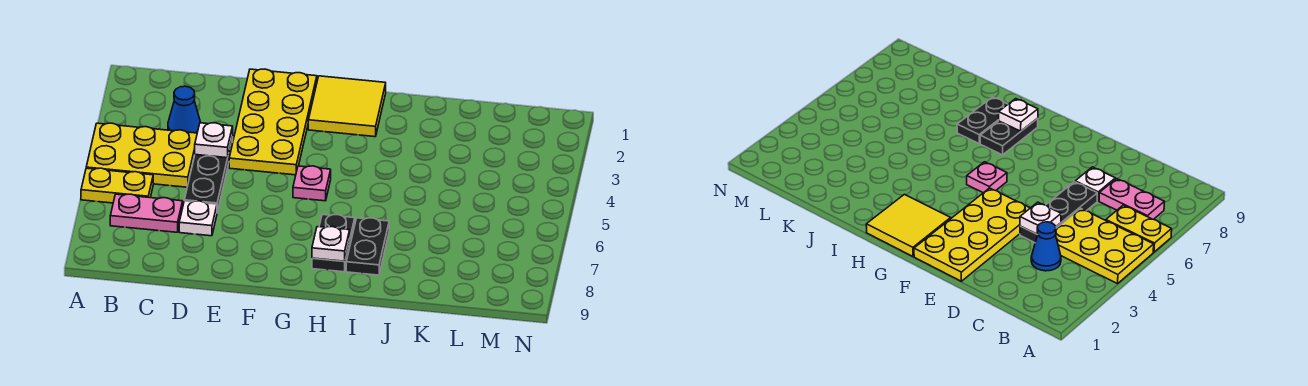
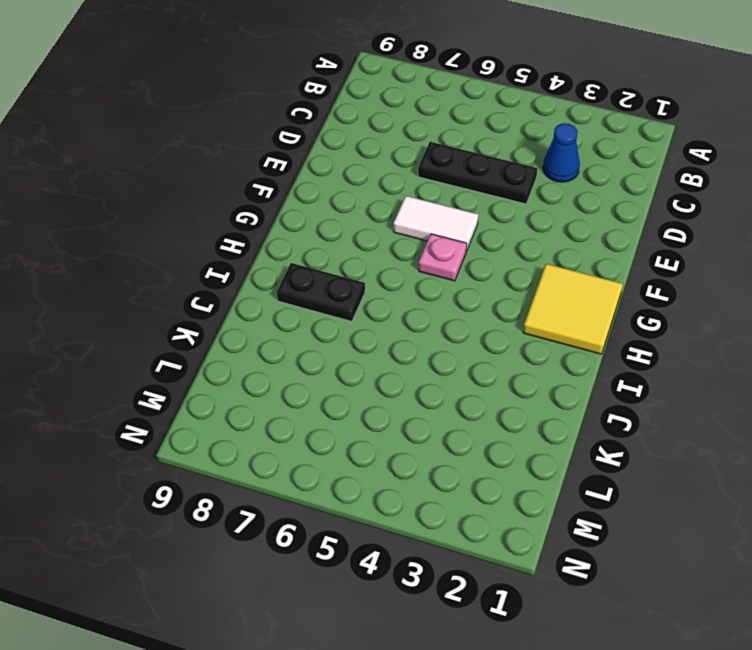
white 1x2 tile [394,196,478,251] -> none
none -> yellow 2x3 plate [86,123,197,187]
none -> yellow 1x2 plate [81,168,153,203]
none -> pink 1x2 plate [110,194,183,232]

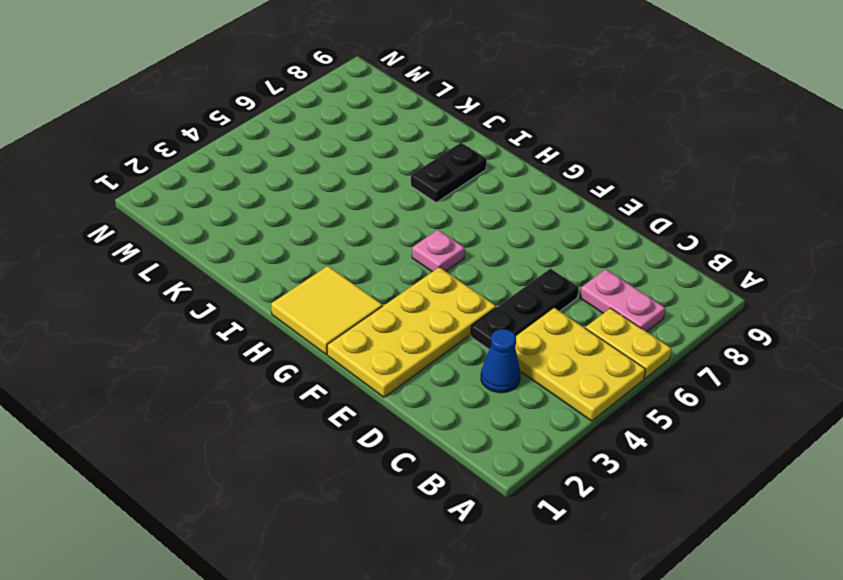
none -> white 1x1 plate [179,201,217,236]
none -> black 1x2 plate [312,214,355,272]
none -> white 1x1 plate [195,123,233,158]

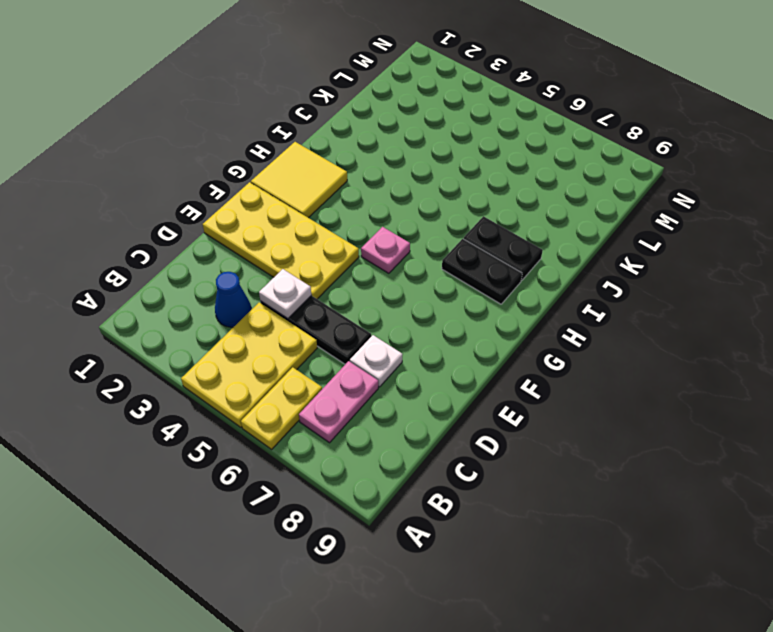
none -> white 1x1 plate [312,227,350,261]

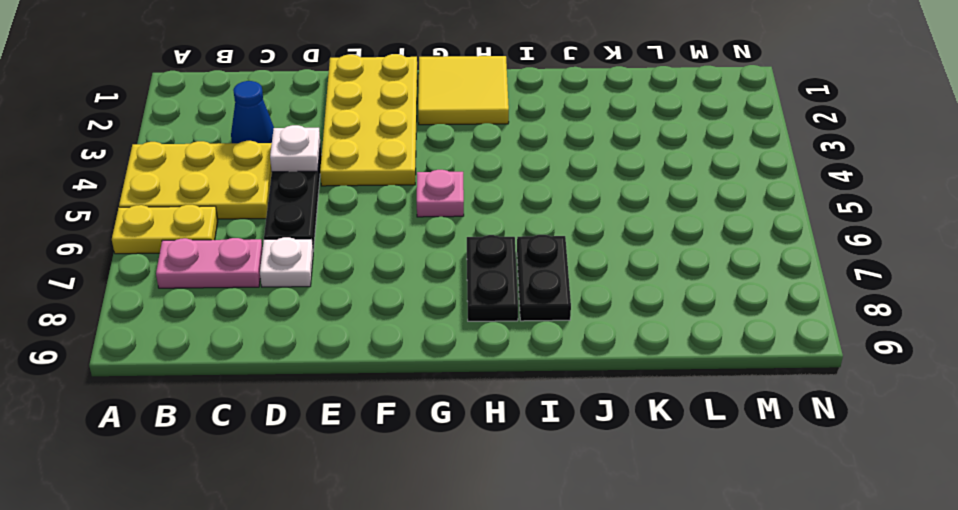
none -> white 1x1 plate [312,227,350,261]

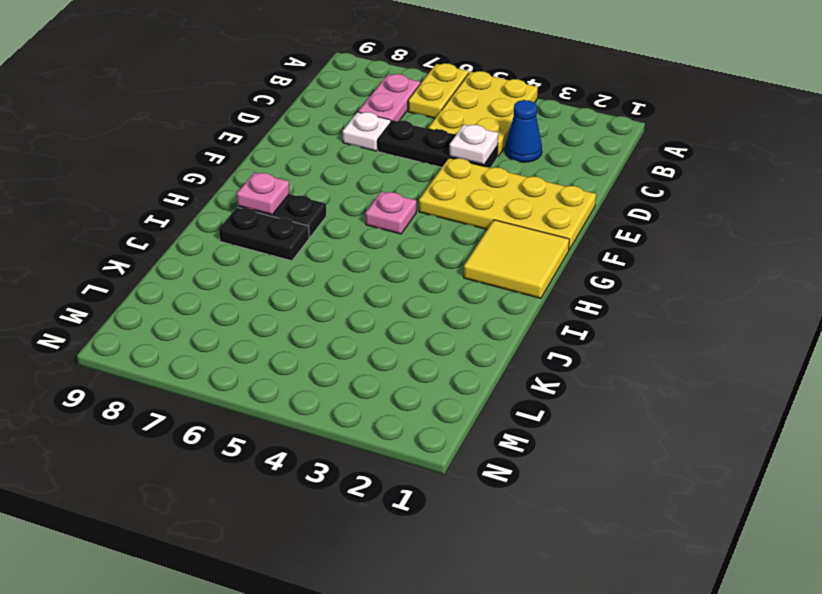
pink 1x1 plate [237,172,289,215] -> white 1x1 plate [312,227,350,261]

